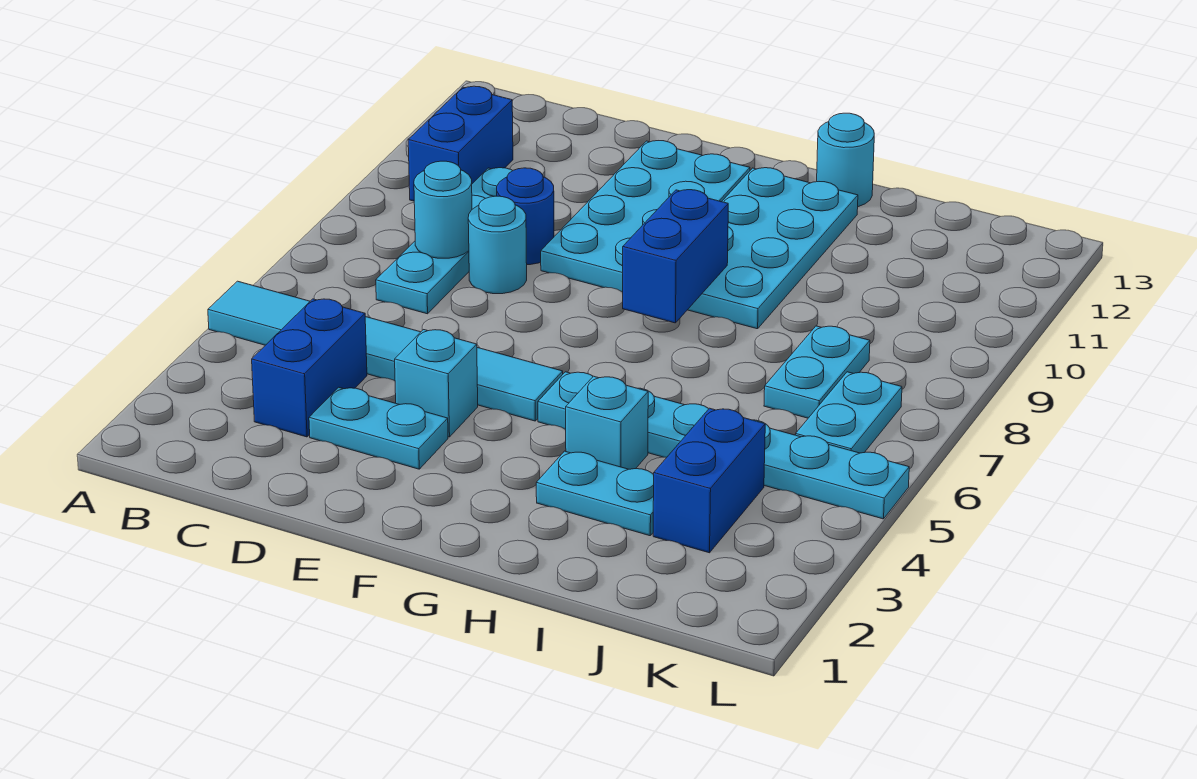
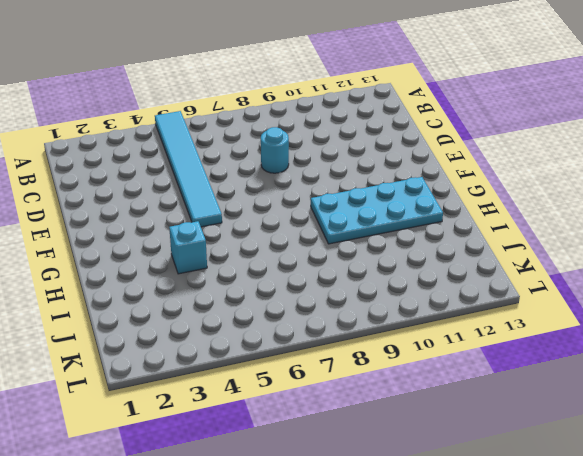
none -> blue 1x2 brick [408,86,513,201]
none -> blue 1x2 brick [252,299,367,437]
none -> cyan 1x4 plate [376,168,513,314]

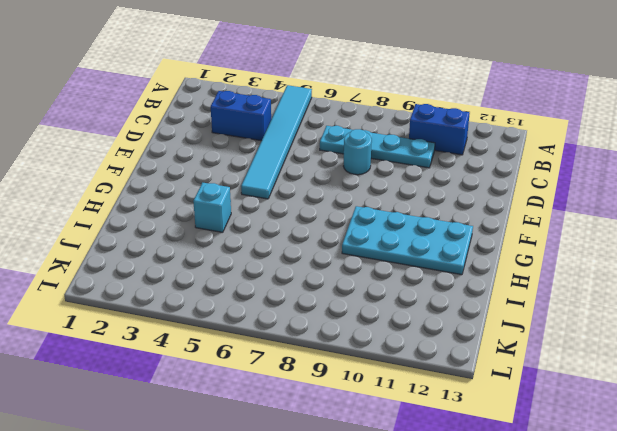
none -> cyan 1x2 plate [309,387,448,469]
none -> blue 1x1 round brick [497,168,554,265]
none -> cyan 1x1 brick [395,330,478,437]

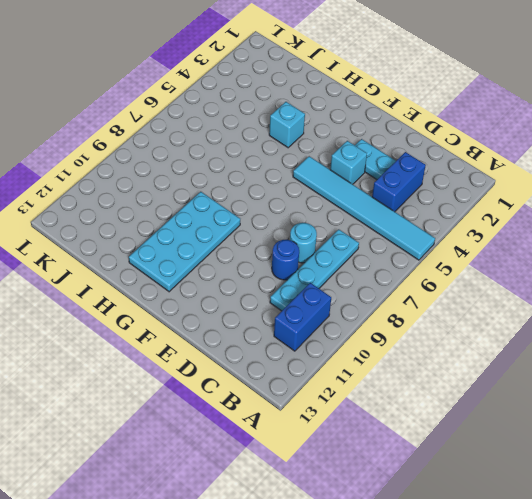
none -> cyan 2x4 plate [541,141,750,292]
none -> cyan 1x6 plate [538,372,909,519]
none -> cyan 1x2 plate [536,451,654,536]

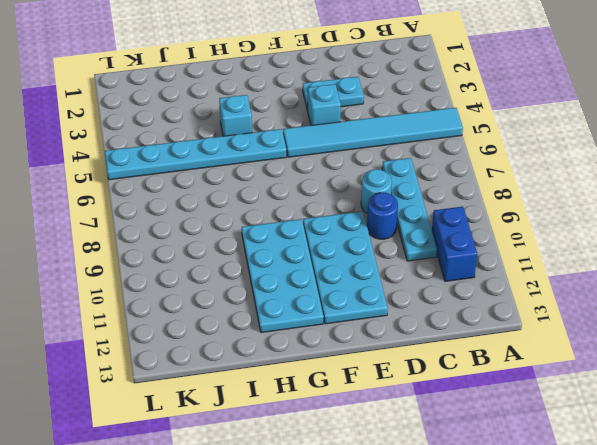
none -> blue 1x2 brick [252,299,367,437]
none -> cyan 1x2 plate [536,451,654,536]
none -> cyan 1x1 round brick [817,113,874,207]

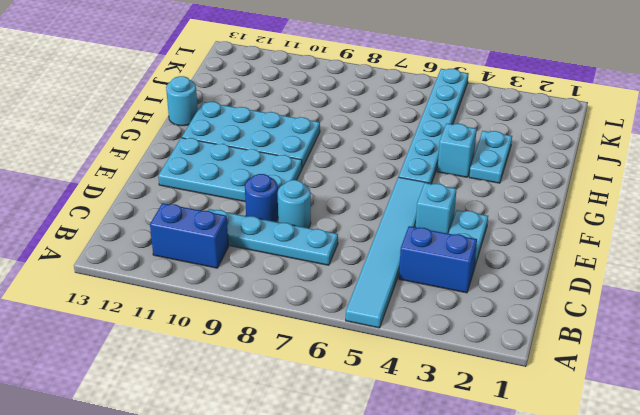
none -> blue 1x2 brick [653,408,765,553]
none -> cyan 1x2 plate [764,326,870,418]
none -> cyan 1x2 plate [796,372,902,453]

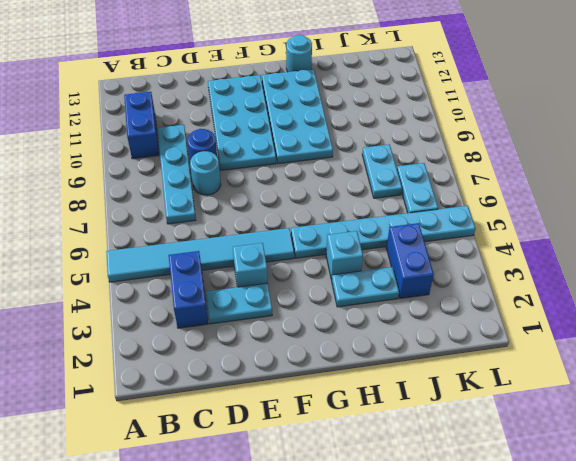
none -> cyan 1x1 round brick [414,161,472,258]
none -> blue 1x2 brick [623,190,728,323]

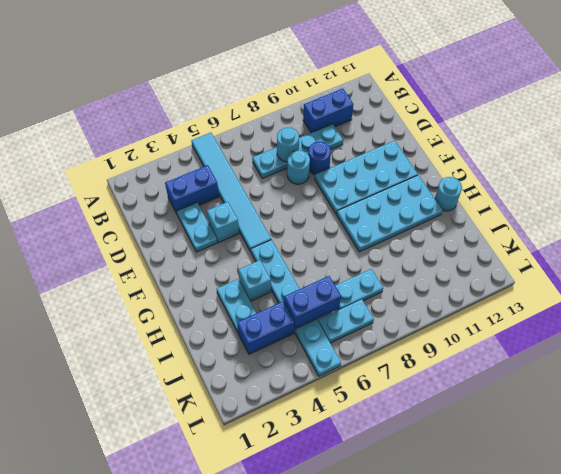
blue 1x2 brick [284,276,341,329] -> blue 1x2 brick moved to [623,190,728,323]

